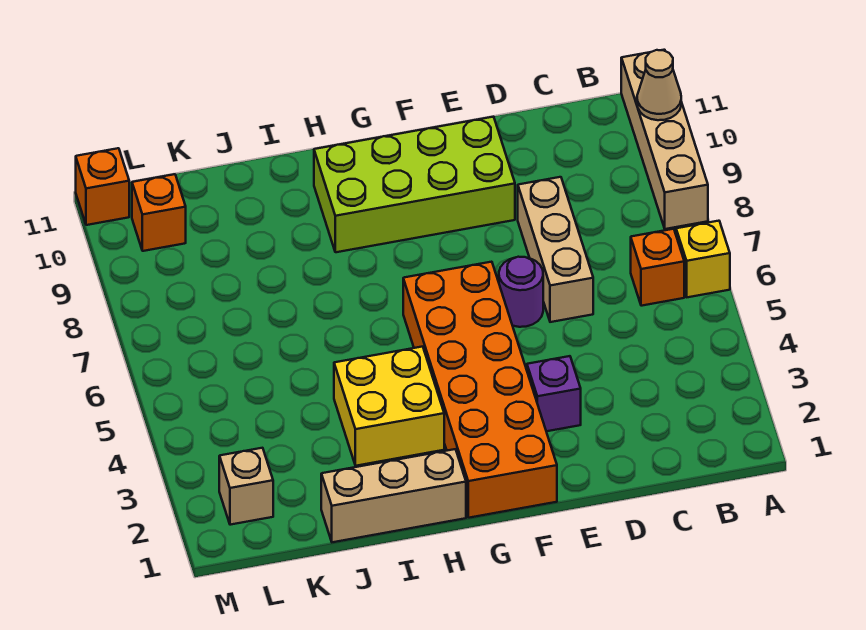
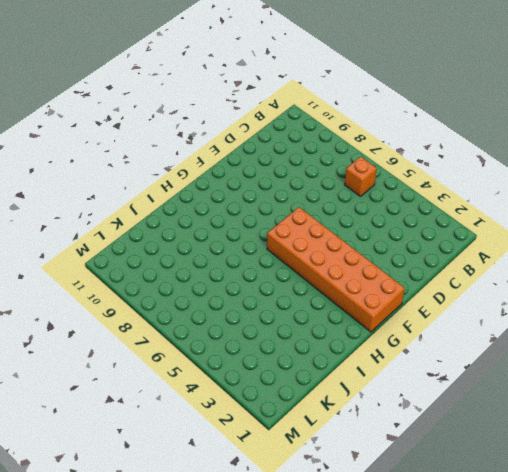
none -> yellow 1x1 brick [676,221,730,297]
none -> tan 1x4 brick [621,50,708,229]
none -> tan 1x3 brick [518,177,593,322]

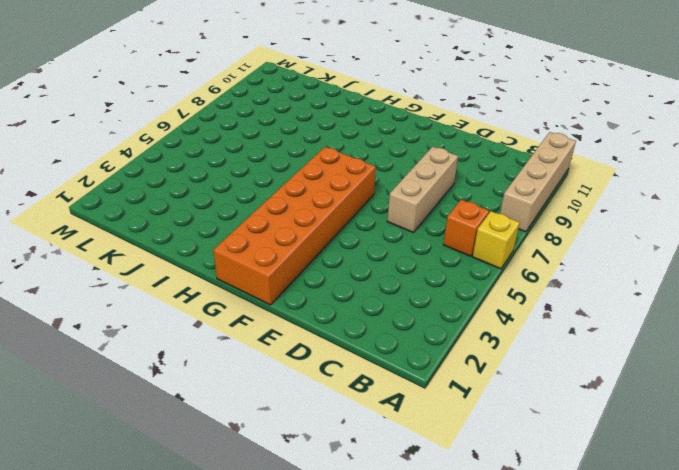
none -> purple 1x1 brick [527,356,581,431]
none -> purple 1x1 round brick [499,257,543,327]
none -> lime 2x4 brick [314,117,515,252]

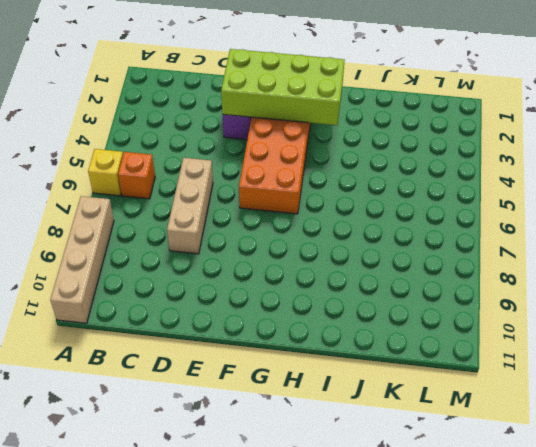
lime 2x4 brick [221,49,345,125] -> lime 2x4 brick moved to [314,117,515,252]
none -> purple 1x1 round brick [499,257,543,327]
none -> tan 1x3 brick [321,449,466,542]
none -> yellow 2x2 brick [334,347,444,466]

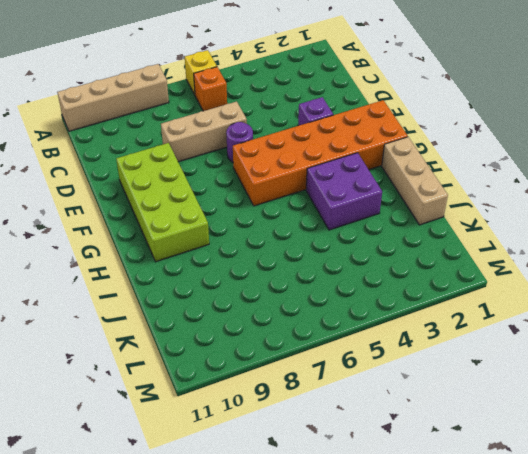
purple 2x2 brick [306,153,382,230] -> yellow 2x2 brick [334,347,444,466]
none -> tan 1x1 brick [219,448,273,525]
none -> orange 1x1 brick [132,174,186,251]
none -> orange 1x1 brick [76,148,129,225]

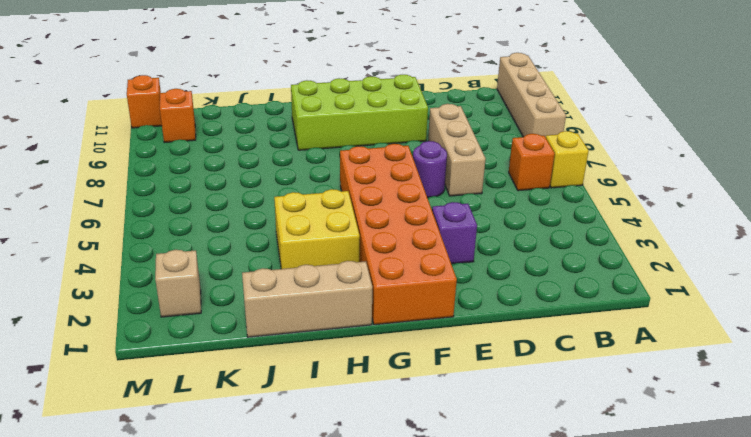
none -> tan 1x1 cone [637,50,681,120]

